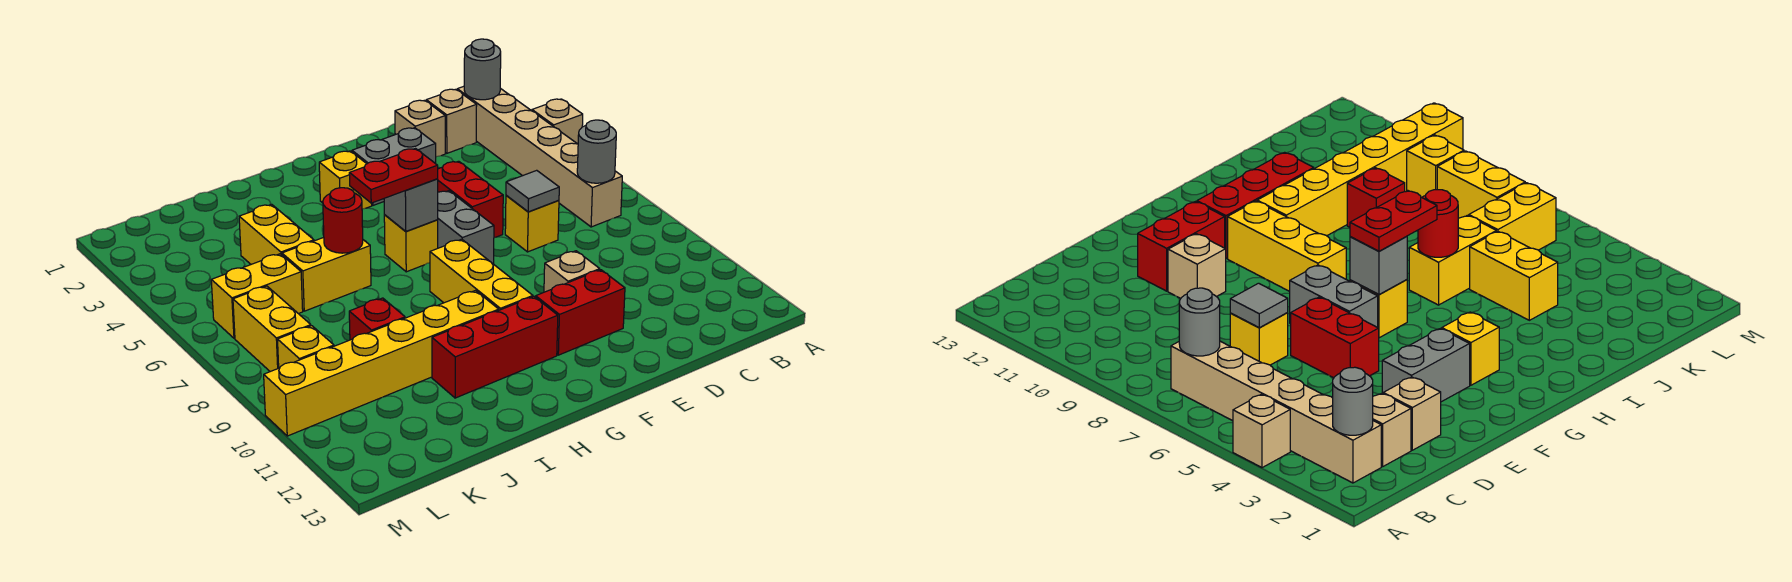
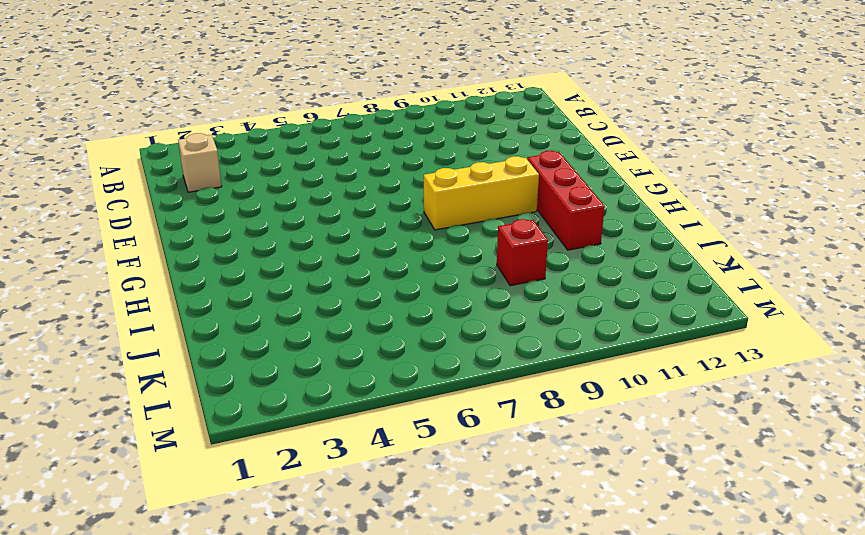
none -> tan 1x1 brick [532,99,583,144]
none -> tan 1x6 brick [457,86,622,227]
none -> tan 1x1 brick [395,100,445,157]

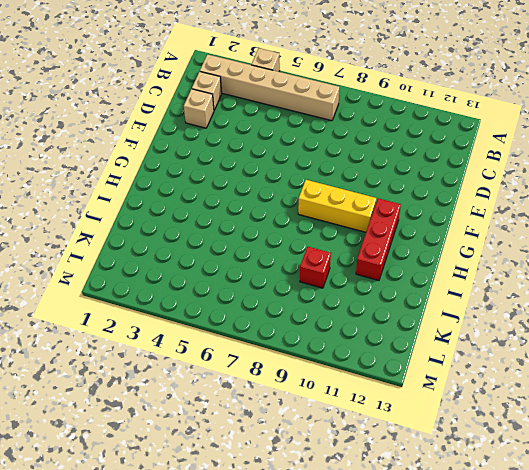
none -> yellow 1x1 brick [505,195,559,252]
none -> grey 1x2 brick [352,128,436,205]
none -> red 1x2 brick [438,161,503,238]

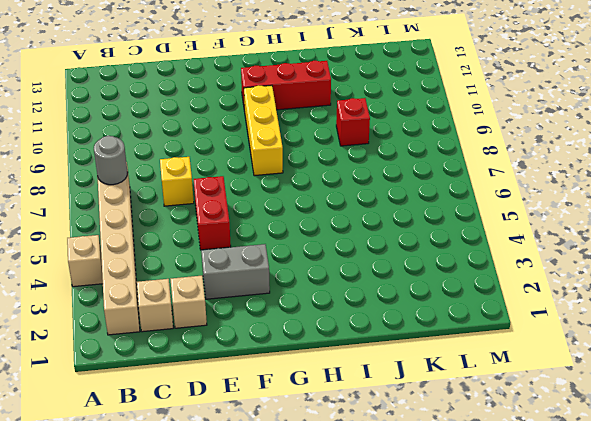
none -> tan 1x1 brick [544,251,600,292]
none -> red 1x2 brick [536,270,625,355]
none -> grey 1x2 brick [438,191,494,264]

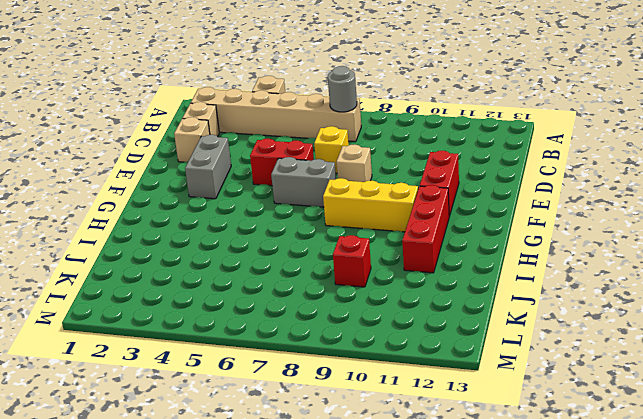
tan 1x1 brick [337,144,372,182] -> tan 1x1 brick moved to [544,251,600,292]
none -> yellow 1x1 brick [319,151,372,209]
none -> yellow 1x1 brick [384,215,438,272]
none -> yellow 1x6 brick [264,291,499,436]

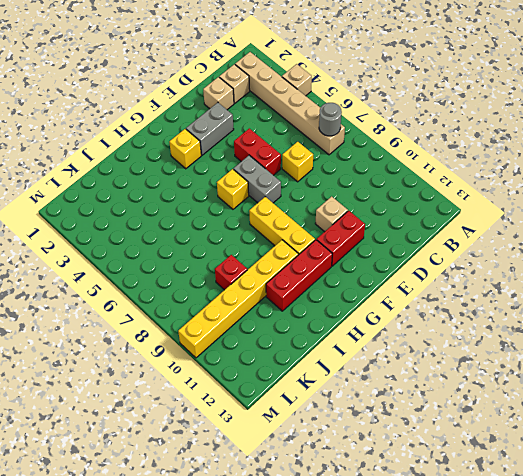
none -> yellow 1x2 brick [282,237,371,311]
none -> yellow 1x2 brick [239,204,314,264]
none -> yellow 1x2 brick [211,254,303,338]

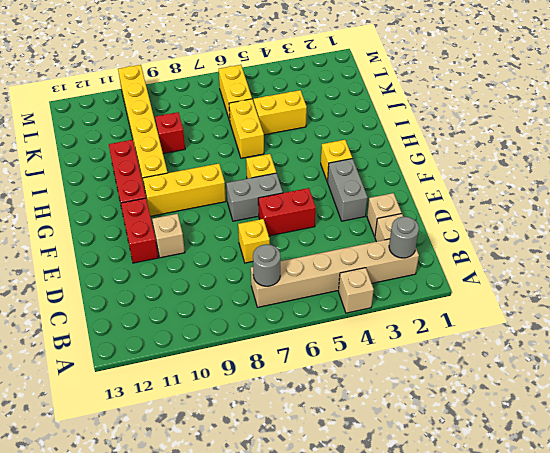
none -> yellow 1x2 brick [233,286,311,372]
none -> yellow 1x1 brick [278,326,334,368]
none -> grey 1x1 tile [506,170,559,212]

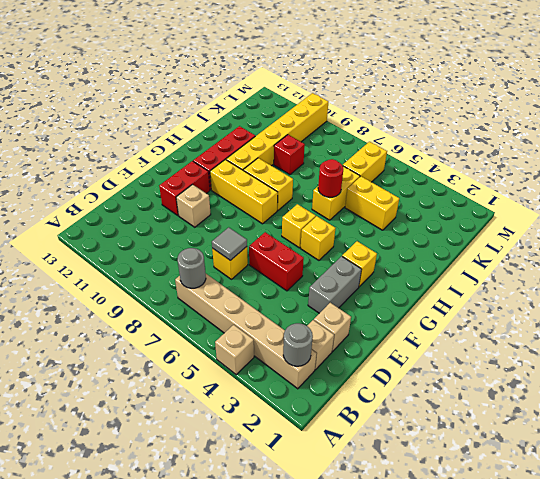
yellow 1x1 brick [301,216,335,260] -> yellow 1x1 brick moved to [278,326,334,368]
yellow 1x2 brick [243,158,293,210] -> yellow 1x2 brick moved to [233,286,311,372]
none -> grey 1x2 brick [438,191,494,264]
none -> grey 1x1 brick [384,179,438,232]
none -> red 1x2 plate [349,149,438,203]

